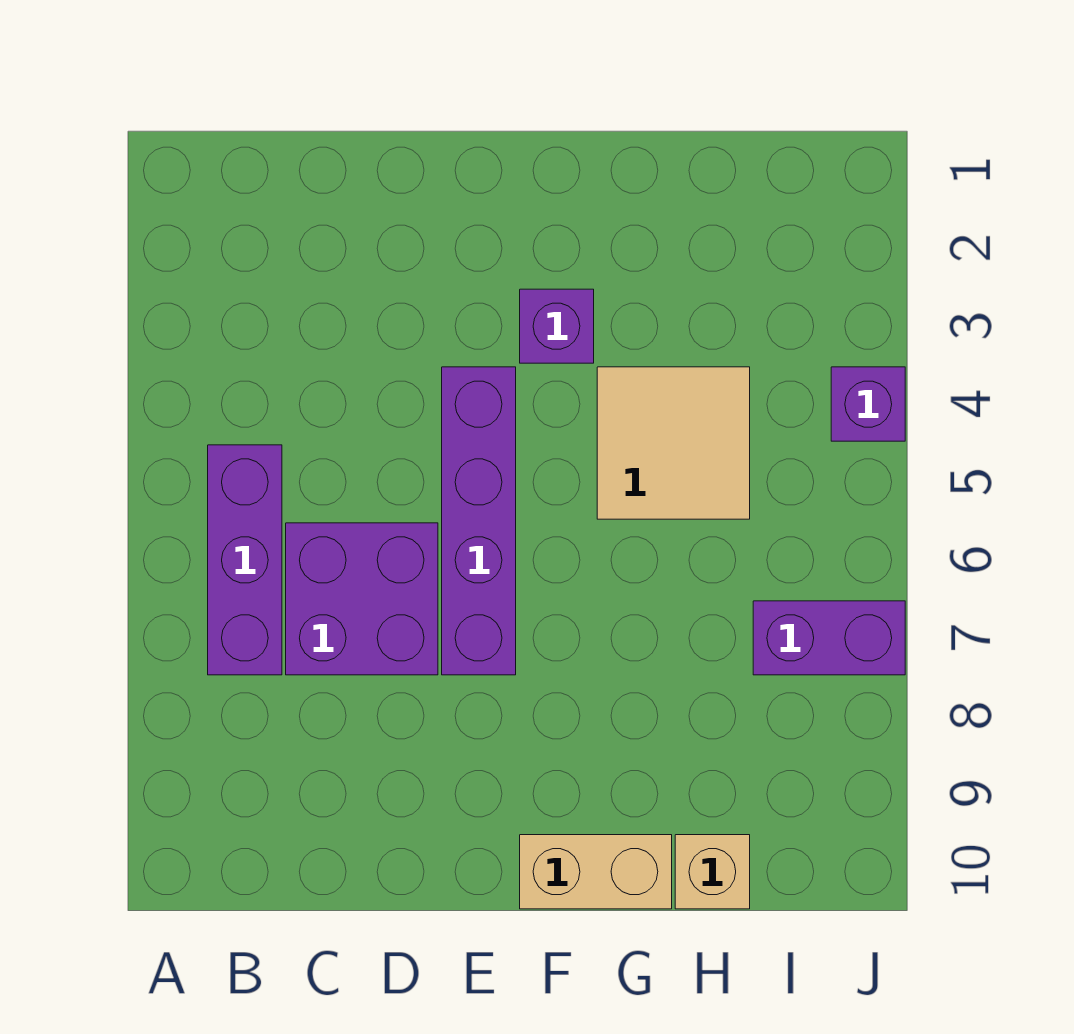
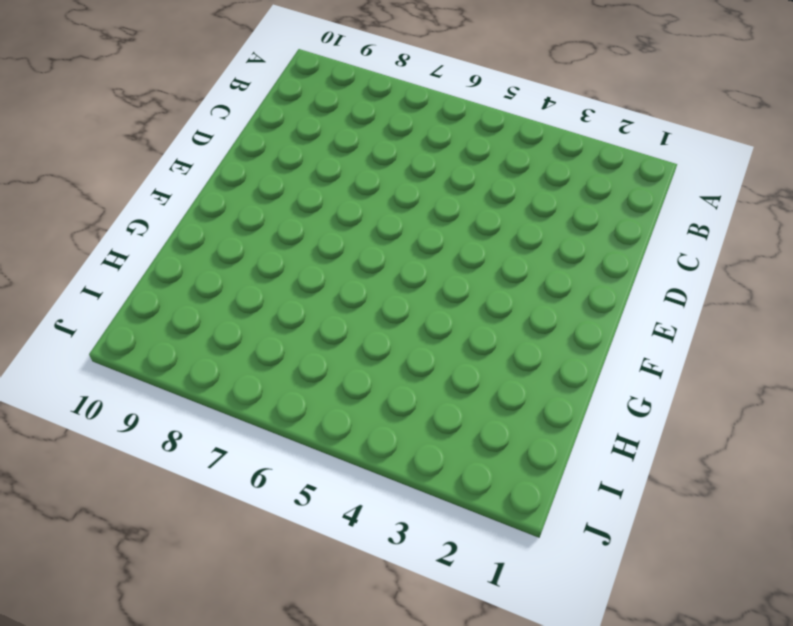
none -> purple 1x3 brick [208,445,282,675]
none -> purple 2x2 brick [286,523,438,675]

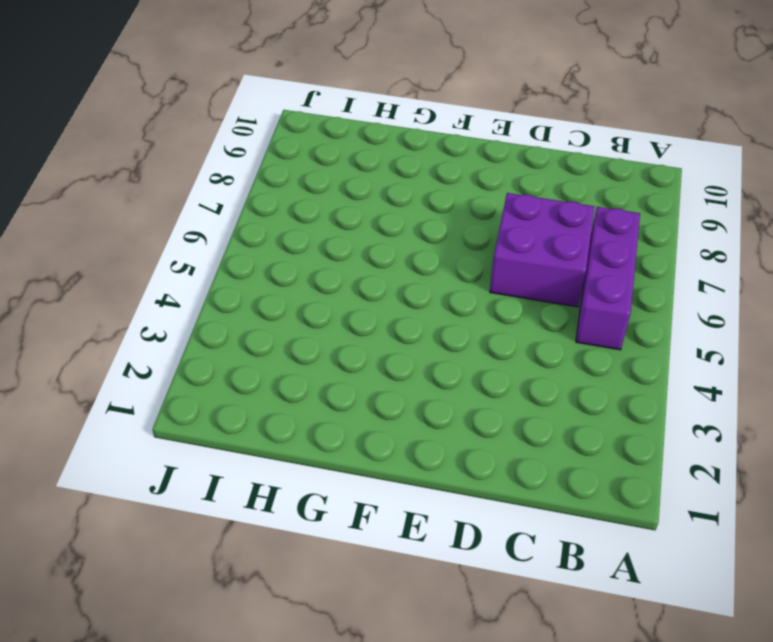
none -> purple 1x4 brick [442,367,516,675]
none -> purple 1x1 brick [520,289,594,363]

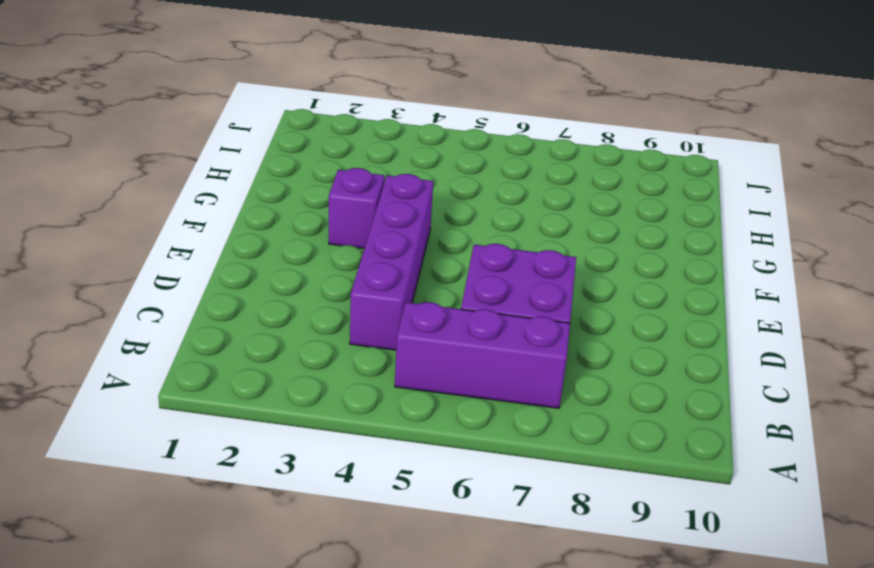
purple 1x4 brick [350,174,433,350] -> purple 1x4 brick turned to [442,367,516,675]
none -> tan 1x2 brick [520,835,672,909]
none -> tan 2x2 tile [597,367,750,519]

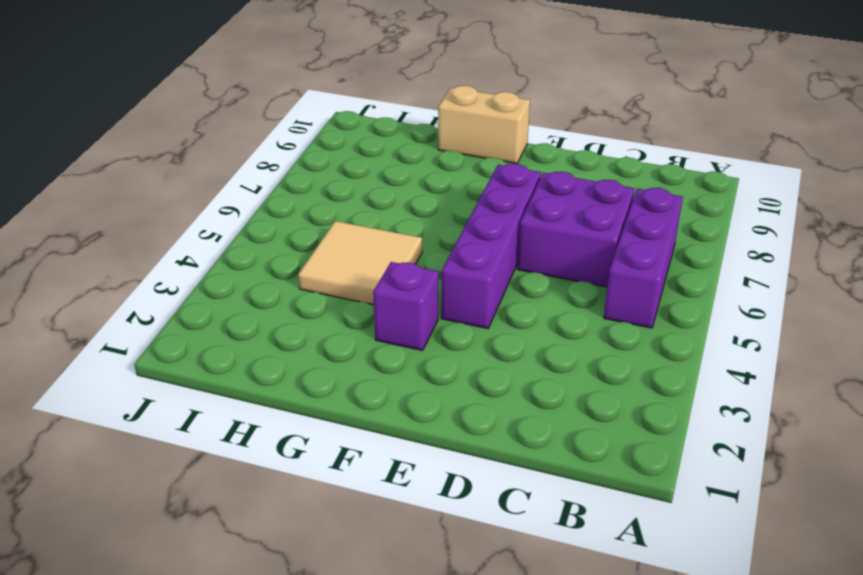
none -> tan 1x1 brick [675,835,750,909]
none -> purple 1x2 brick [753,601,905,675]

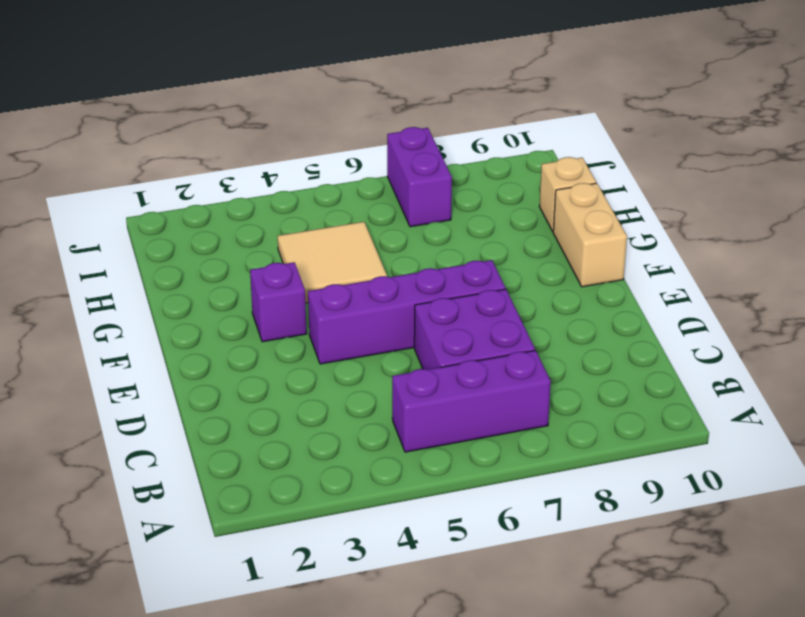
none -> purple 1x1 brick [831,367,905,441]

